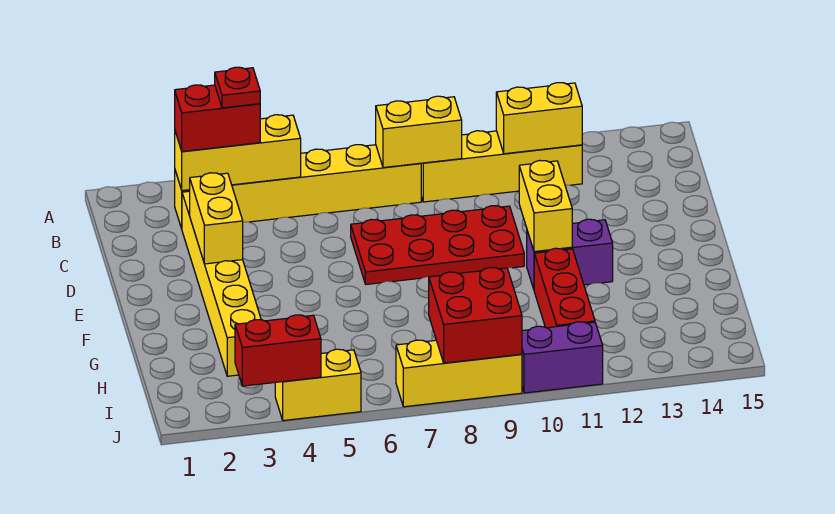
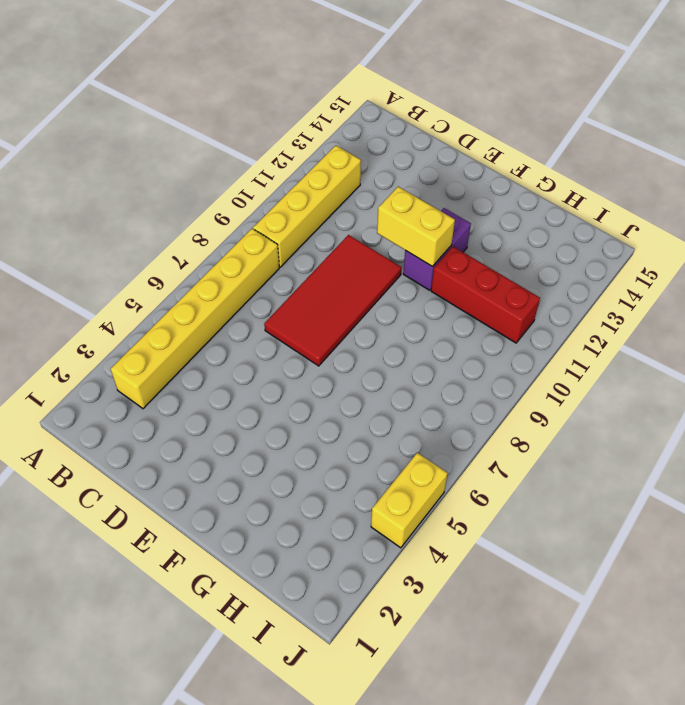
red 2x4 tile [264,235,402,366] -> red 2x4 plate [351,206,524,284]
none -> yellow 1x6 brick [182,191,261,376]
none -> yellow 1x3 brick [396,340,522,407]
none -> purple 1x2 brick [522,322,603,393]

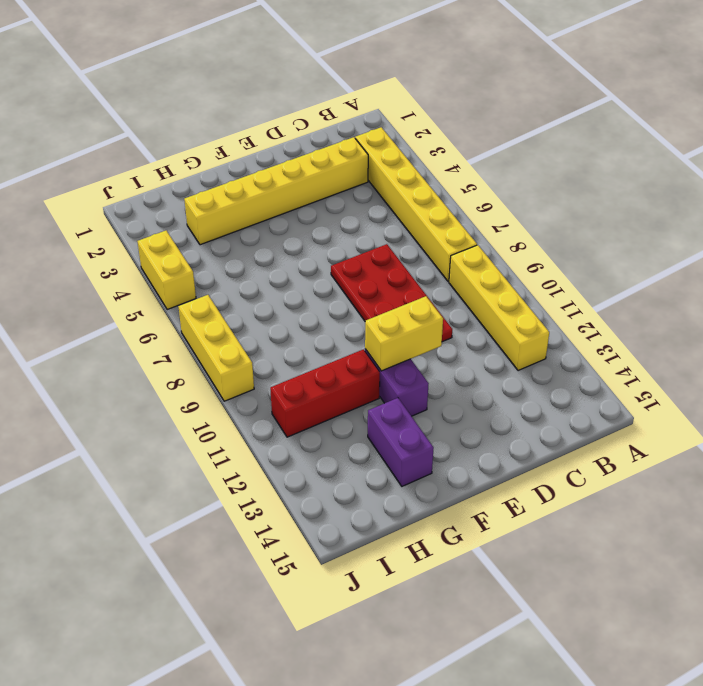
purple 1x2 brick [368,398,433,486] -> purple 1x2 brick moved to [522,322,603,393]
none -> yellow 1x3 brick [175,115,301,191]
none -> yellow 1x2 brick [376,96,462,168]
none -> yellow 1x2 brick [496,83,582,154]

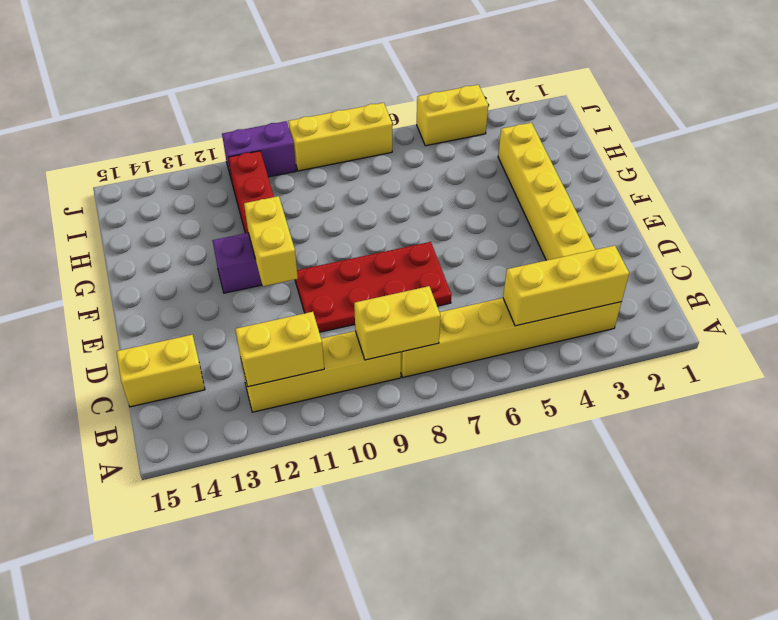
yellow 1x2 brick [116,335,205,407] -> yellow 1x2 brick turned to [190,173,243,264]
none -> red 2x2 brick [429,267,522,363]
none -> red 1x2 brick [235,315,321,386]
none -> red 1x2 brick [175,85,260,152]

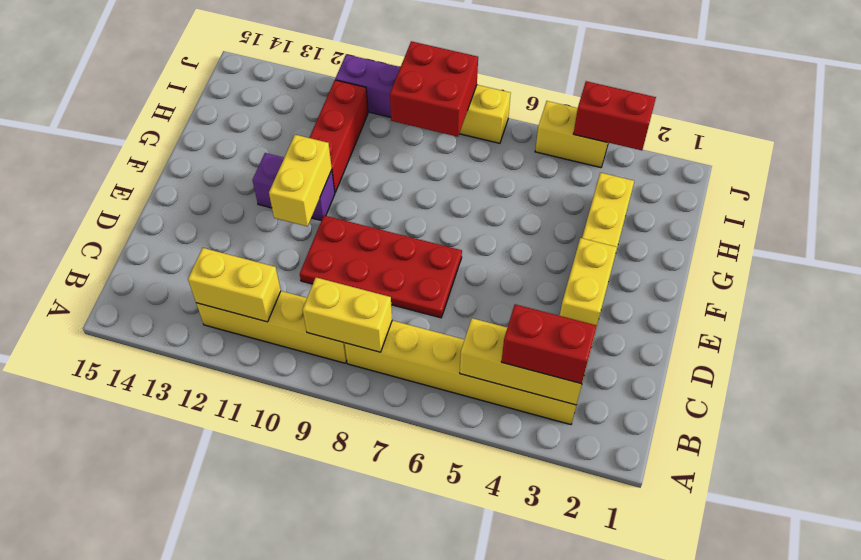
none -> red 1x1 plate [215,67,260,108]

